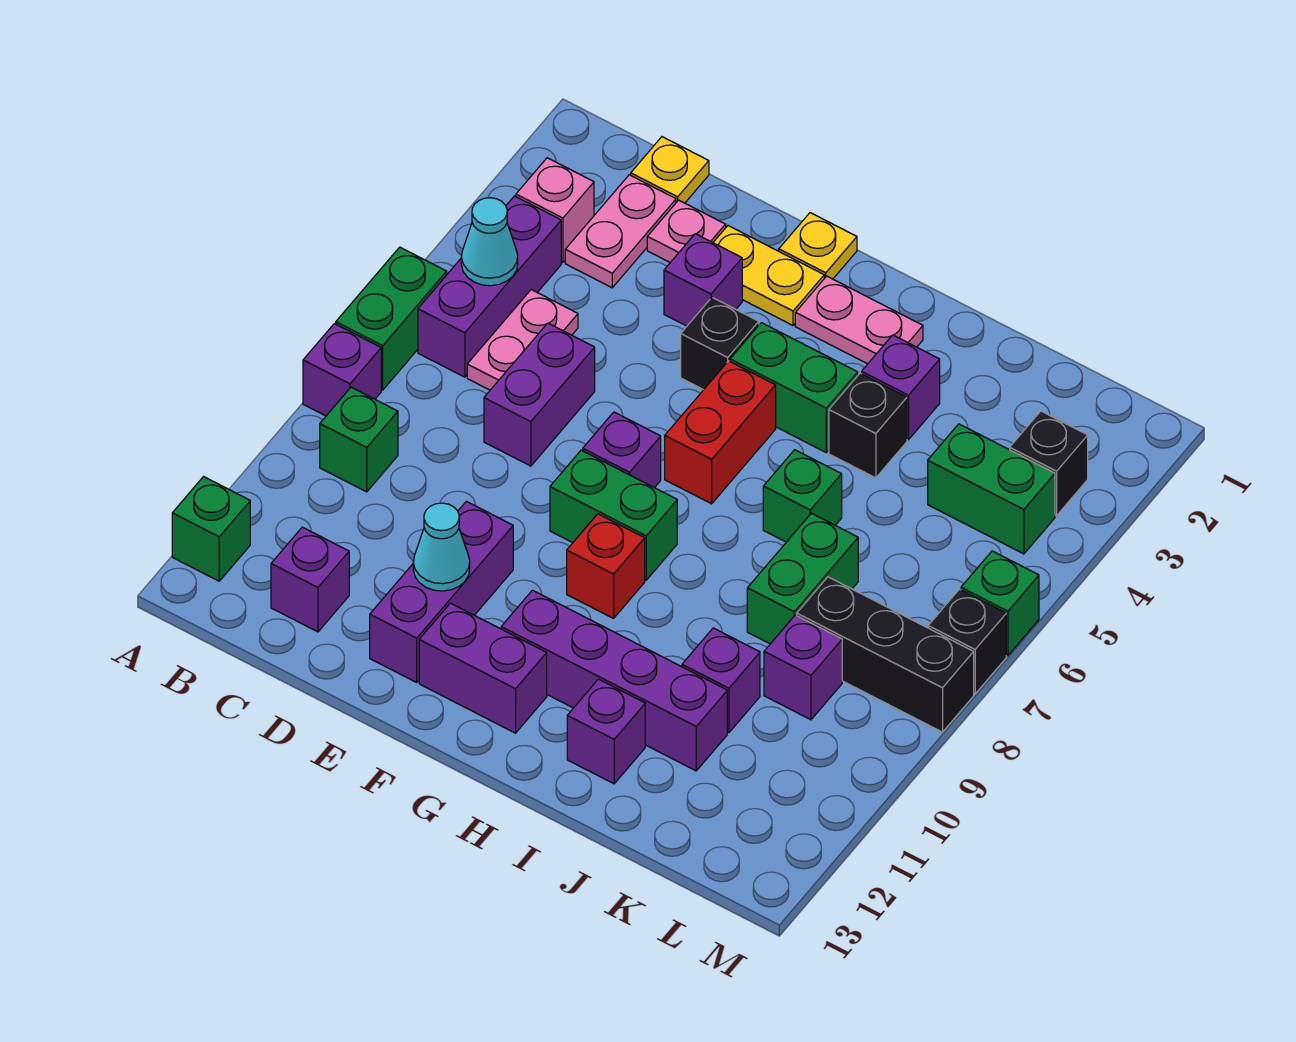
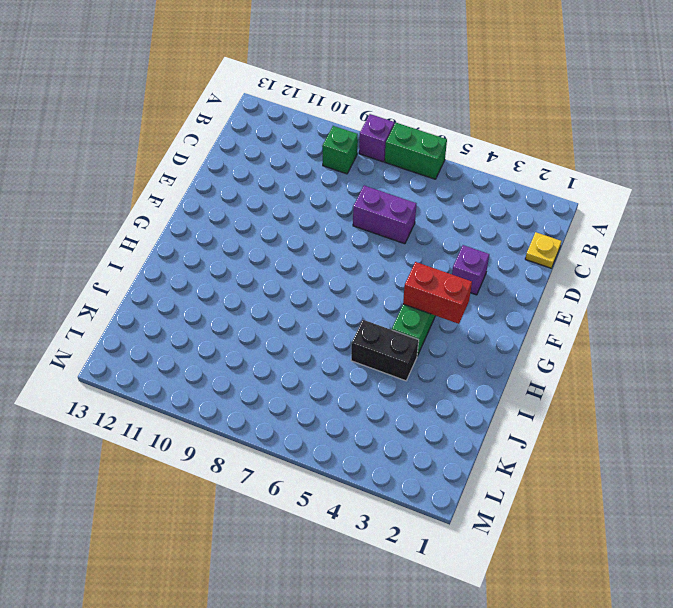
red 1x2 brick [403,262,472,324] -> red 1x2 brick moved to [665,361,776,504]
black 1x2 brick [351,320,419,381] -> black 1x1 brick [829,373,907,478]
none -> green 1x1 brick [172,477,250,581]
none -> pink 1x1 brick [516,158,594,262]
none -> purple 1x3 brick [418,196,561,377]
none -> pink 1x2 plate [565,175,676,288]

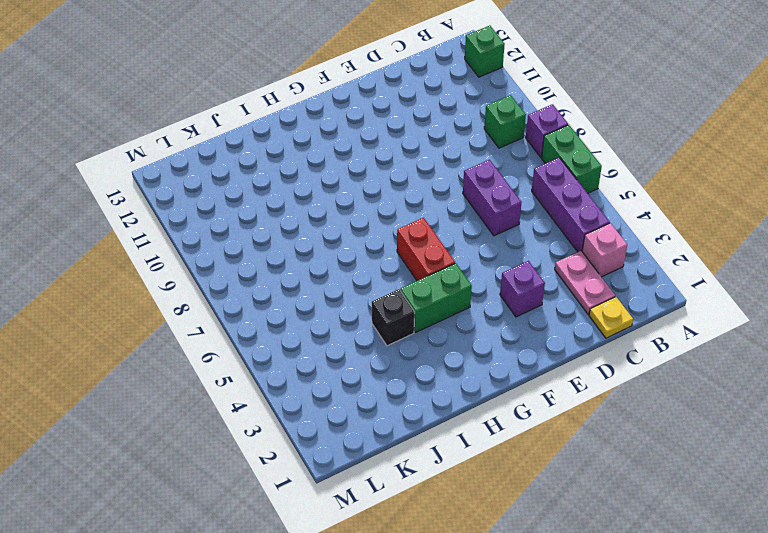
none -> pink 1x2 plate [467,290,578,390]
none -> purple 1x1 brick [271,527,349,632]
none -> pink 1x1 plate [647,200,726,262]
none -> yellow 1x2 plate [713,226,824,325]

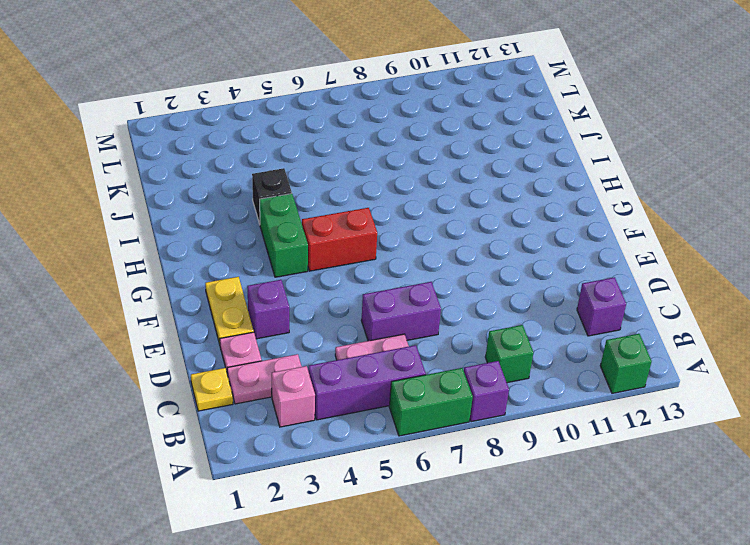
none -> purple 1x3 brick [370,501,513,682]
none -> yellow 1x1 plate [779,213,857,279]
none -> black 1x1 brick [681,297,759,390]
none -> purple 1x1 brick [583,412,661,488]

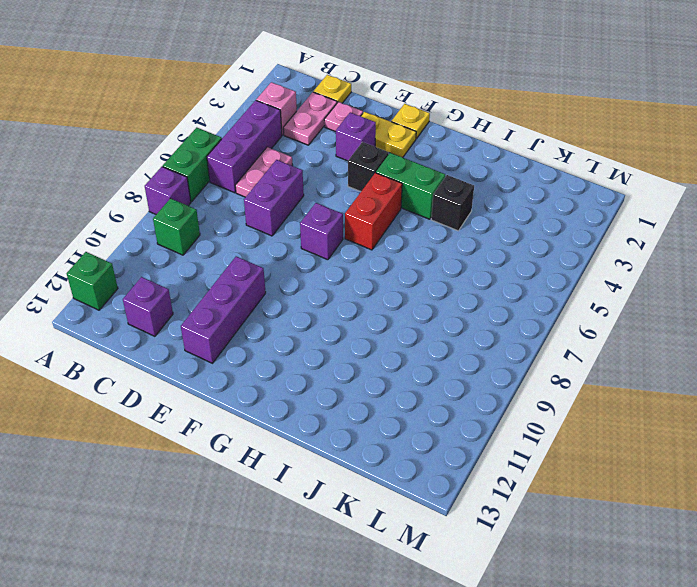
none -> green 1x2 brick [550,450,677,580]
none -> purple 1x2 brick [419,603,547,733]
none -> pink 1x2 plate [795,276,923,364]
none -> red 1x1 brick [567,514,645,618]

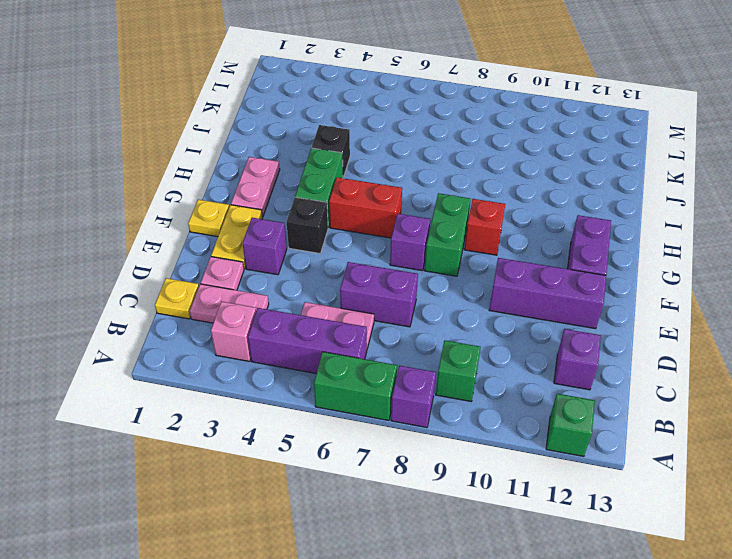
none -> purple 1x4 brick [501,590,727,771]
none -> purple 1x1 brick [862,335,940,440]
none -> green 1x1 brick [763,450,842,542]
none -> purple 1x1 brick [567,679,645,784]

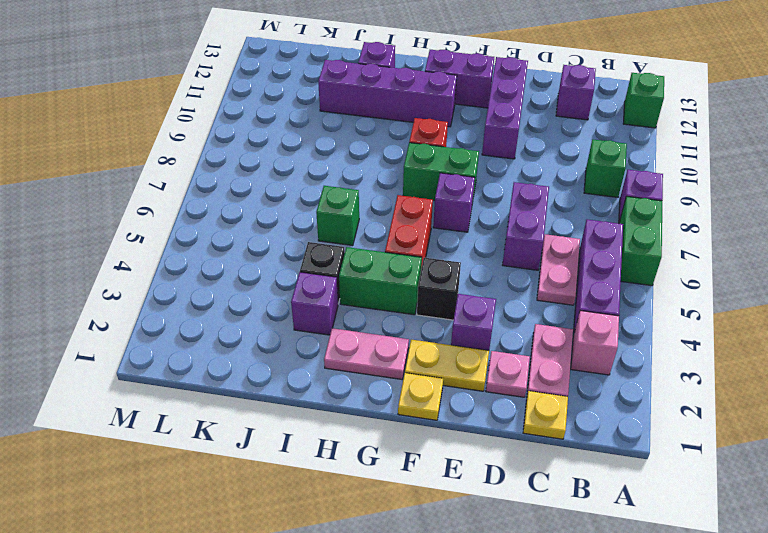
none -> green 1x2 brick [747,513,858,644]
none -> purple 1x1 brick [682,628,760,733]
none -> green 1x2 brick [928,424,1055,554]
none -> black 1x3 brick [797,577,974,732]

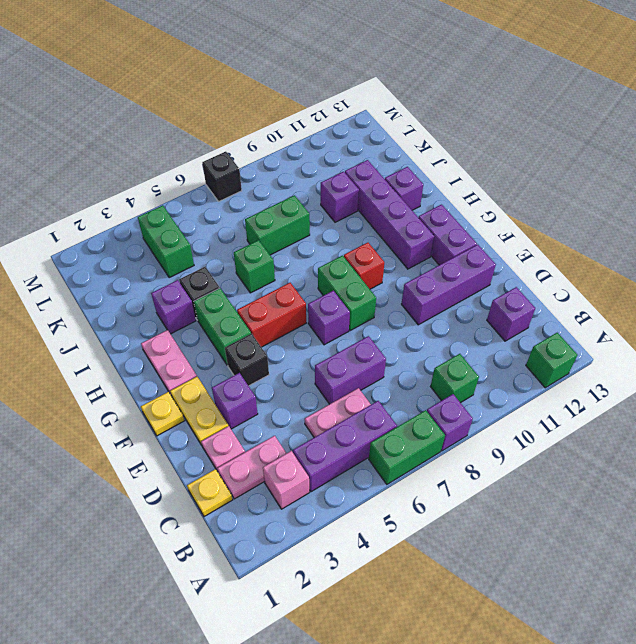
none -> black 1x3 brick [797,577,974,732]
none -> purple 1x1 brick [764,615,842,720]
none -> black 1x1 brick [1010,411,1088,516]
none -> green 1x1 brick [961,551,1039,656]

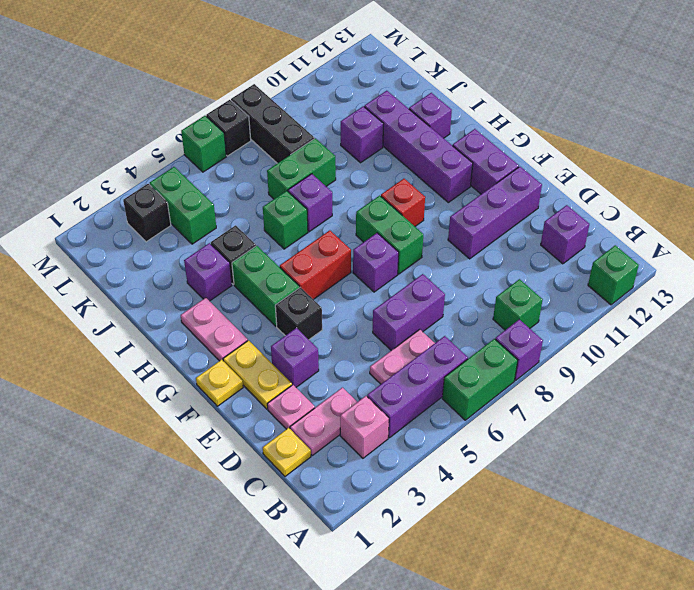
purple 1x1 brick [288,174,332,232] -> purple 1x1 brick moved to [764,615,842,720]
none -> cyan 1x1 cone [461,198,518,286]
none -> cyan 1x1 cone [413,503,470,591]

